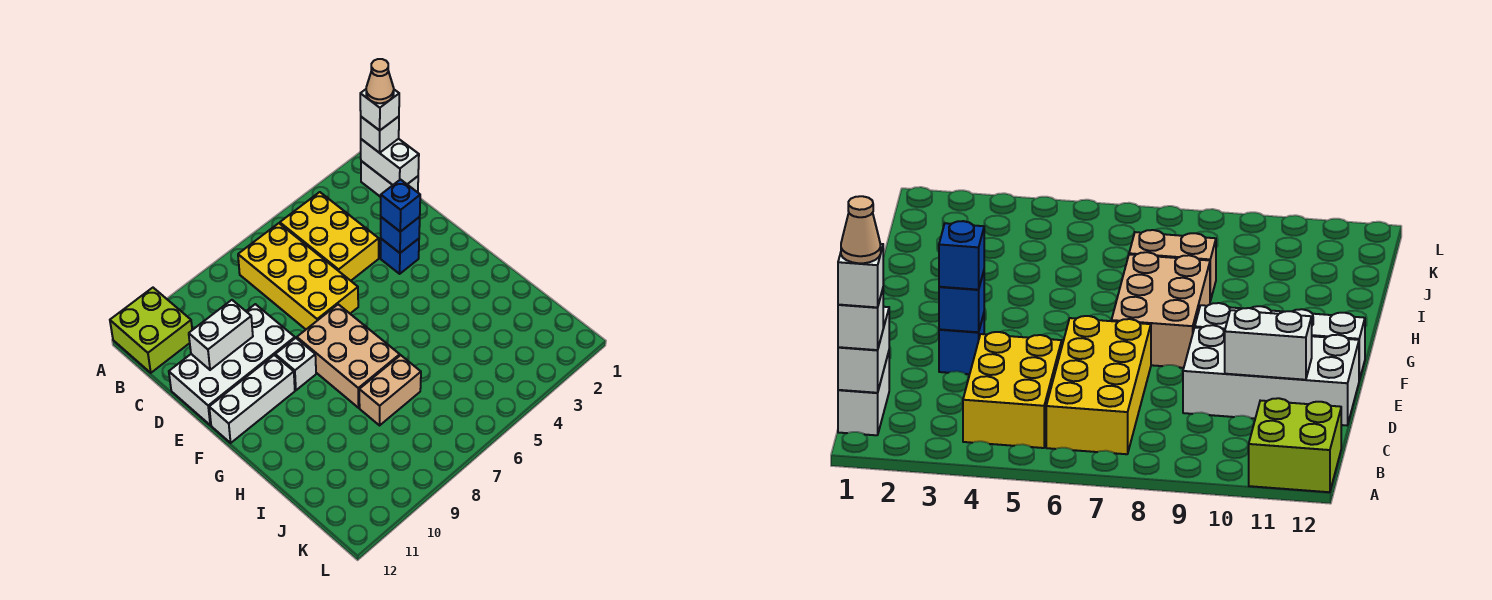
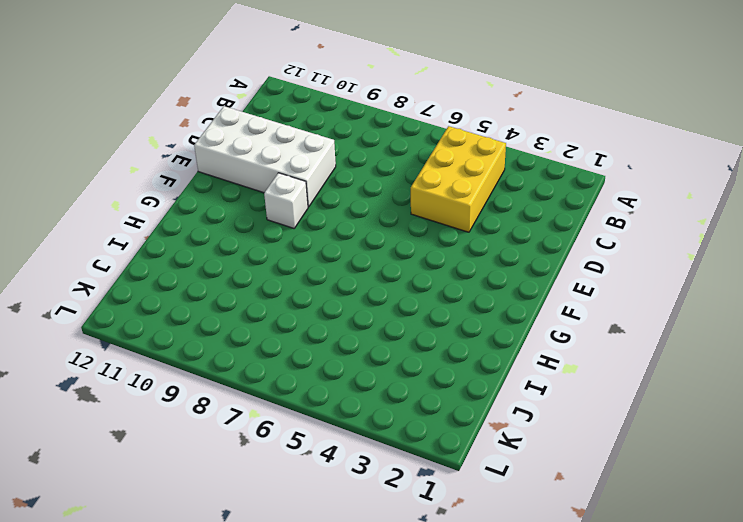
none -> lime 2x2 brick [110,288,192,373]
none -> white 1x2 brick [361,161,418,197]
none -> yellow 2x4 brick [238,223,358,329]

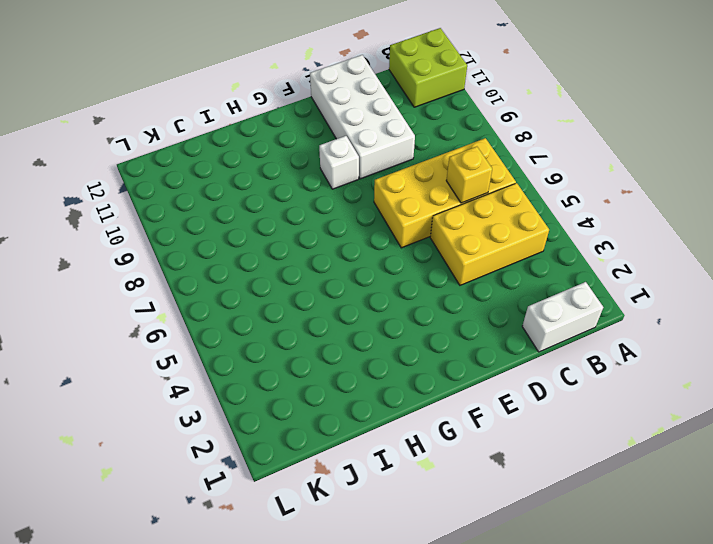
yellow 1x1 brick [446,147,492,203] -> none
none -> blue 1x1 brick [381,239,419,274]
none -> tan 2x3 brick [297,304,400,408]
none -> white 1x3 brick [209,355,295,443]

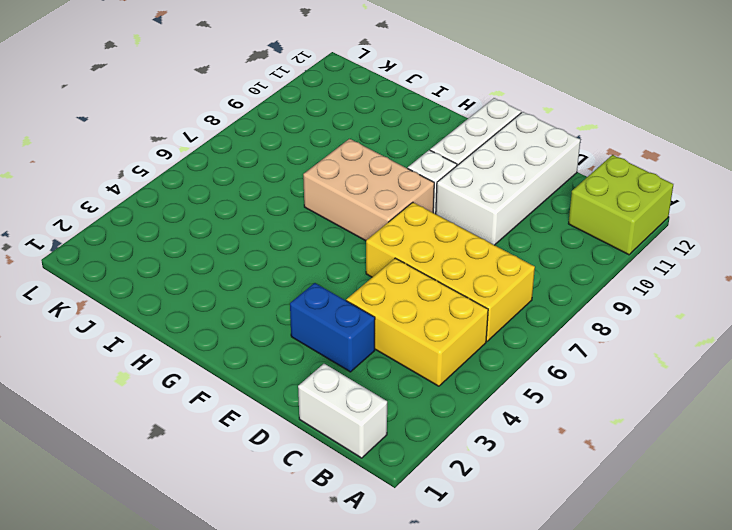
blue 1x2 brick [290,283,375,372] -> blue 1x1 brick [381,239,419,274]
none -> tan 1x2 brick [359,355,421,425]
none -> white 1x2 brick [361,139,419,185]
none -> white 1x2 brick [189,300,253,370]

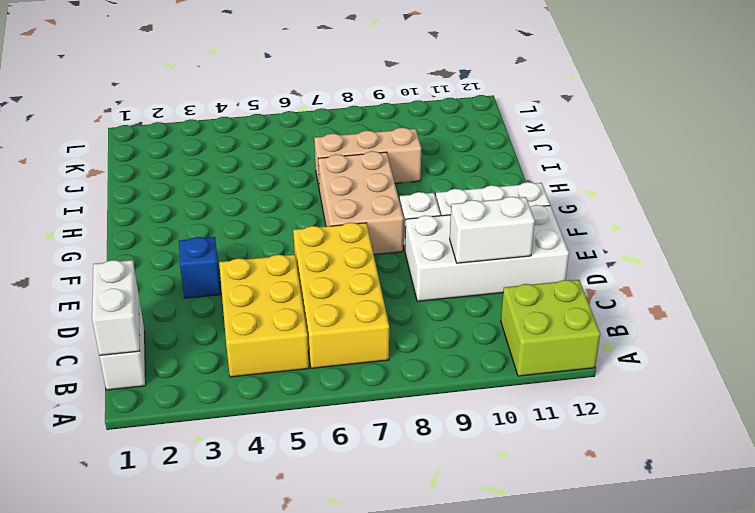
tan 1x3 brick [314,128,421,186] -> tan 1x2 brick [359,355,421,425]
none -> blue 1x1 brick [381,217,420,253]
none -> white 1x1 brick [361,117,399,153]
none -> blue 1x1 brick [381,180,420,232]

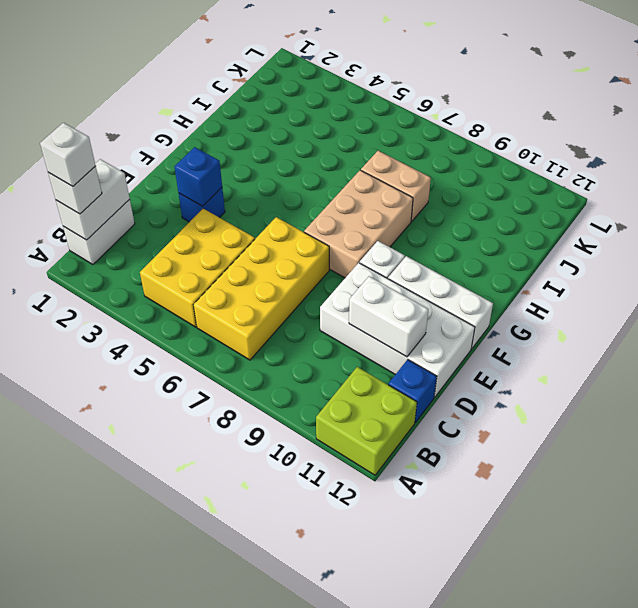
blue 1x1 brick [388,360,437,423] -> blue 1x1 brick moved to [381,180,420,232]
none -> tan 1x1 cone [366,59,394,103]

